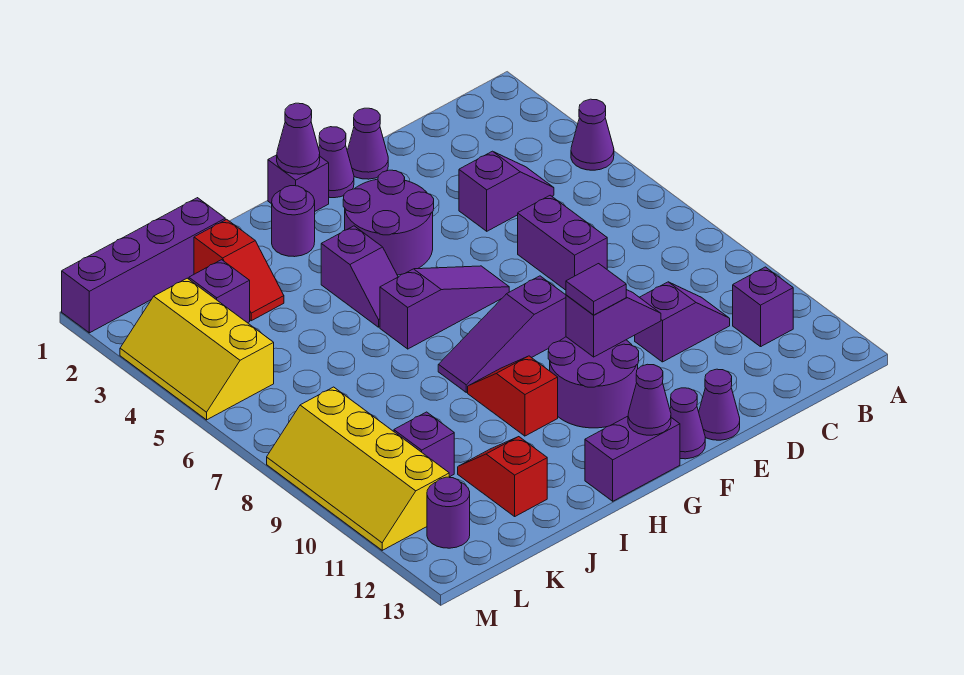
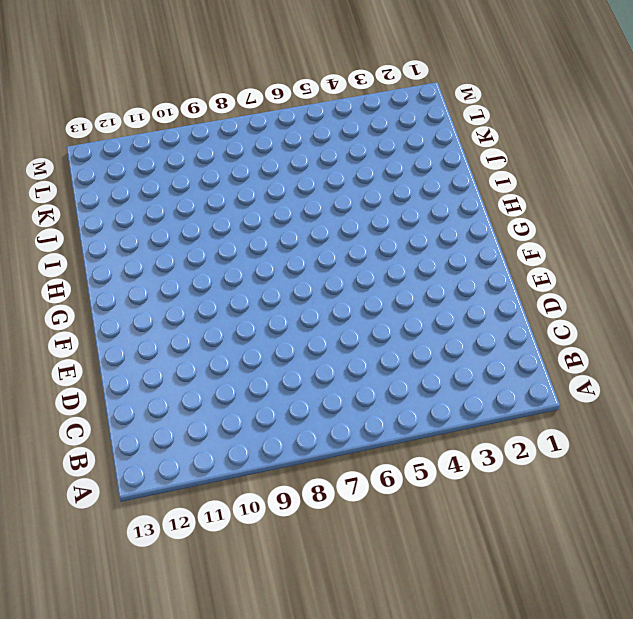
none -> purple 1x1 cone [571,99,614,170]
none -> purple 1x1 brick [733,267,793,347]
none -> purple 1x2 slope [459,151,554,231]
none -> purple 1x2 slope [635,282,730,362]

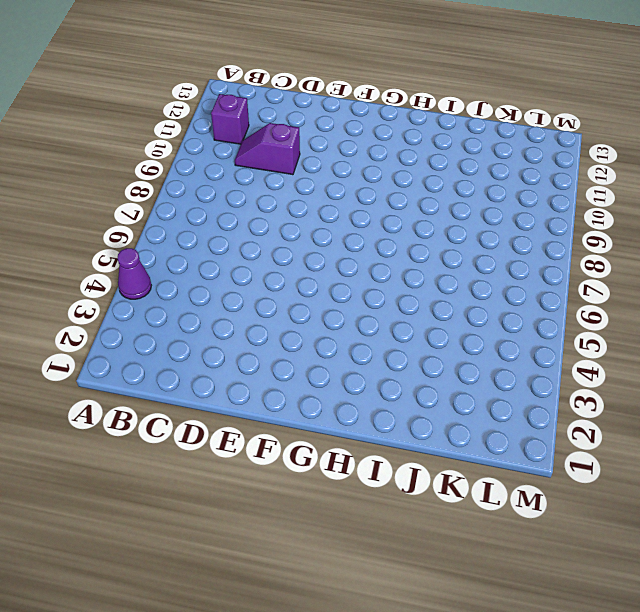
none -> purple 1x2 slope [459,151,554,231]
none -> purple 1x2 brick [518,195,607,290]
none -> purple 1x1 cone [347,108,388,179]
none -> purple 1x1 cone [699,369,740,440]

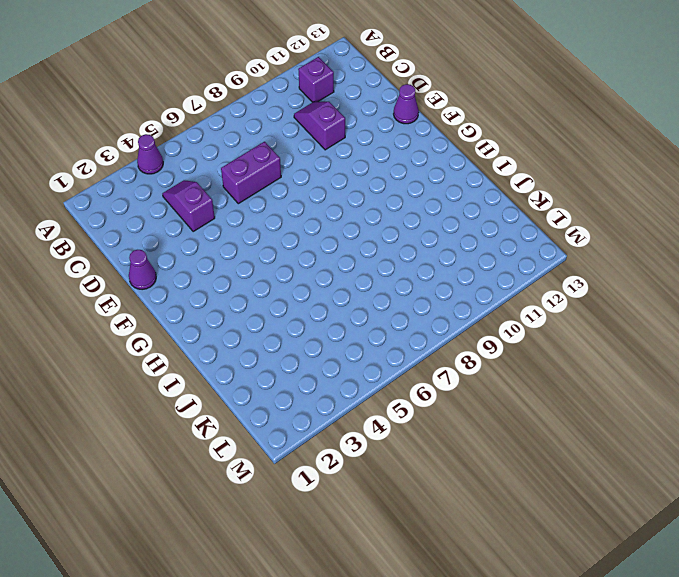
none -> purple 1x1 cone [319,127,354,198]
none -> purple 2x2 round brick [343,170,434,275]
none -> purple 1x3 slope [380,266,509,349]
none -> purple 1x3 slope [438,276,566,392]

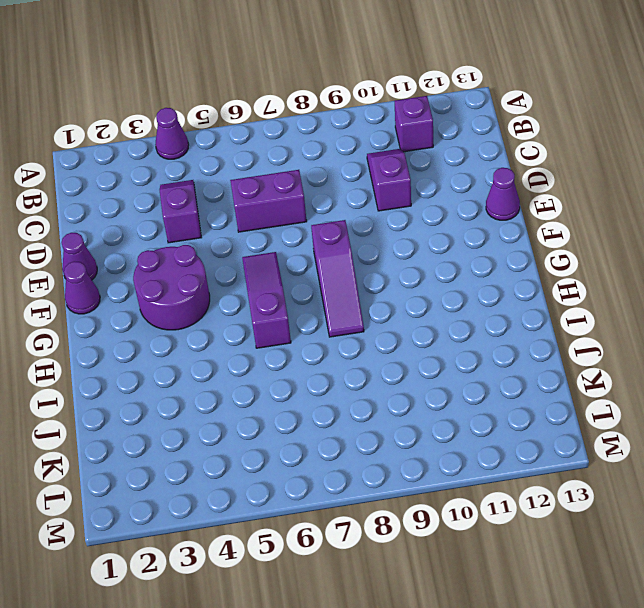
none -> purple 2x2 round brick [548,337,639,428]
none -> purple 1x1 cone [670,388,705,459]
none -> purple 1x1 brick [268,155,329,211]
none -> purple 1x2 brick [585,416,680,501]

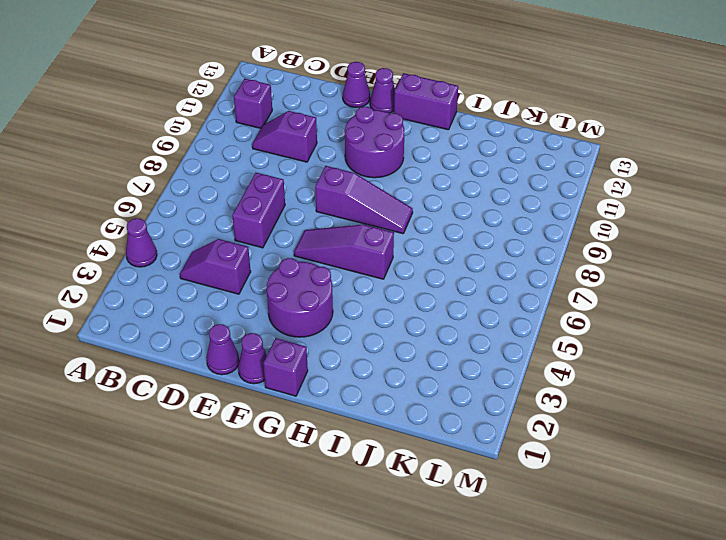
none -> purple 1x1 round brick [272,186,315,257]
none -> purple 1x2 slope [321,226,398,327]
none -> red 1x2 slope [468,356,558,436]
none -> purple 1x4 brick [62,198,225,333]

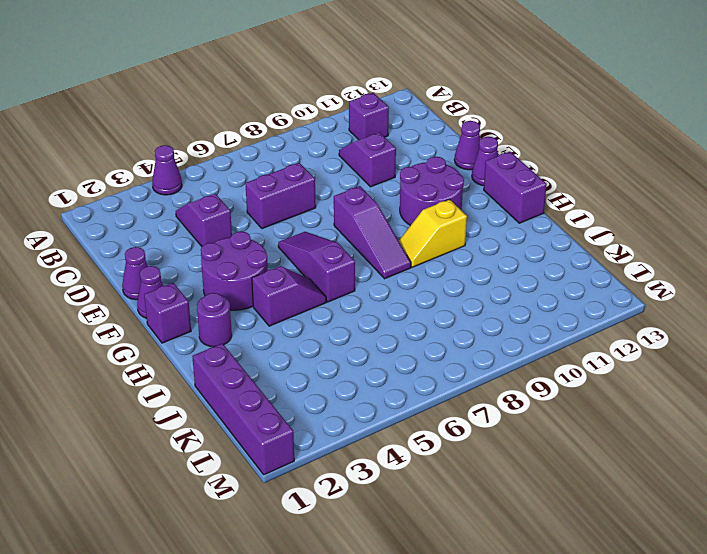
yellow 1x2 slope [399,199,467,267] -> red 1x2 slope [468,356,558,436]
none -> red 1x2 slope [194,219,284,321]
none -> red 1x2 slope [458,437,547,516]
none -> purple 1x1 brick [189,260,250,323]
none -> purple 1x1 brick [394,412,454,477]

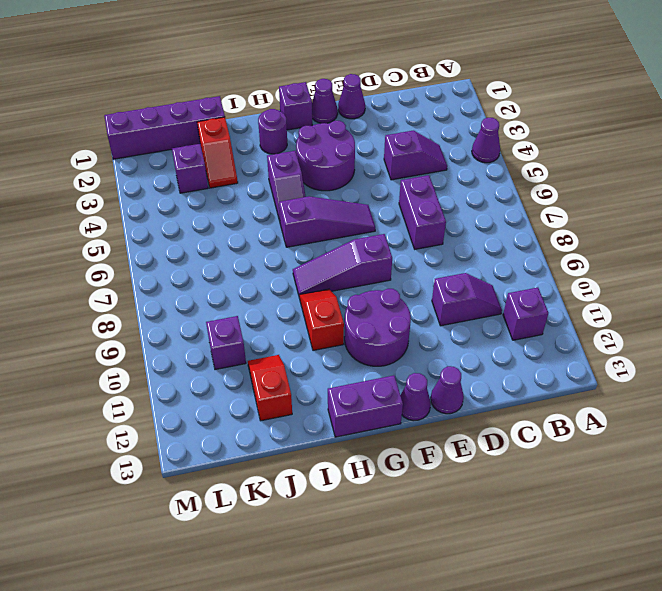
none -> yellow 2x3 slope [120,278,274,420]
none -> yellow 2x4 slope [267,387,449,550]
none -> purple 1x1 round brick [427,477,470,548]
none -> purple 1x2 slope [566,290,661,357]

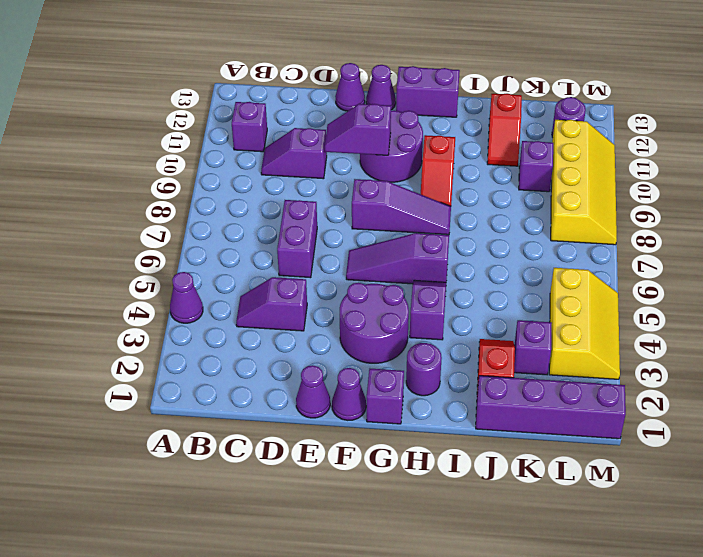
none -> purple 1x1 cone [277,103,320,174]
none -> purple 1x1 cone [628,364,671,435]
none -> purple 1x1 tile [566,264,626,315]

